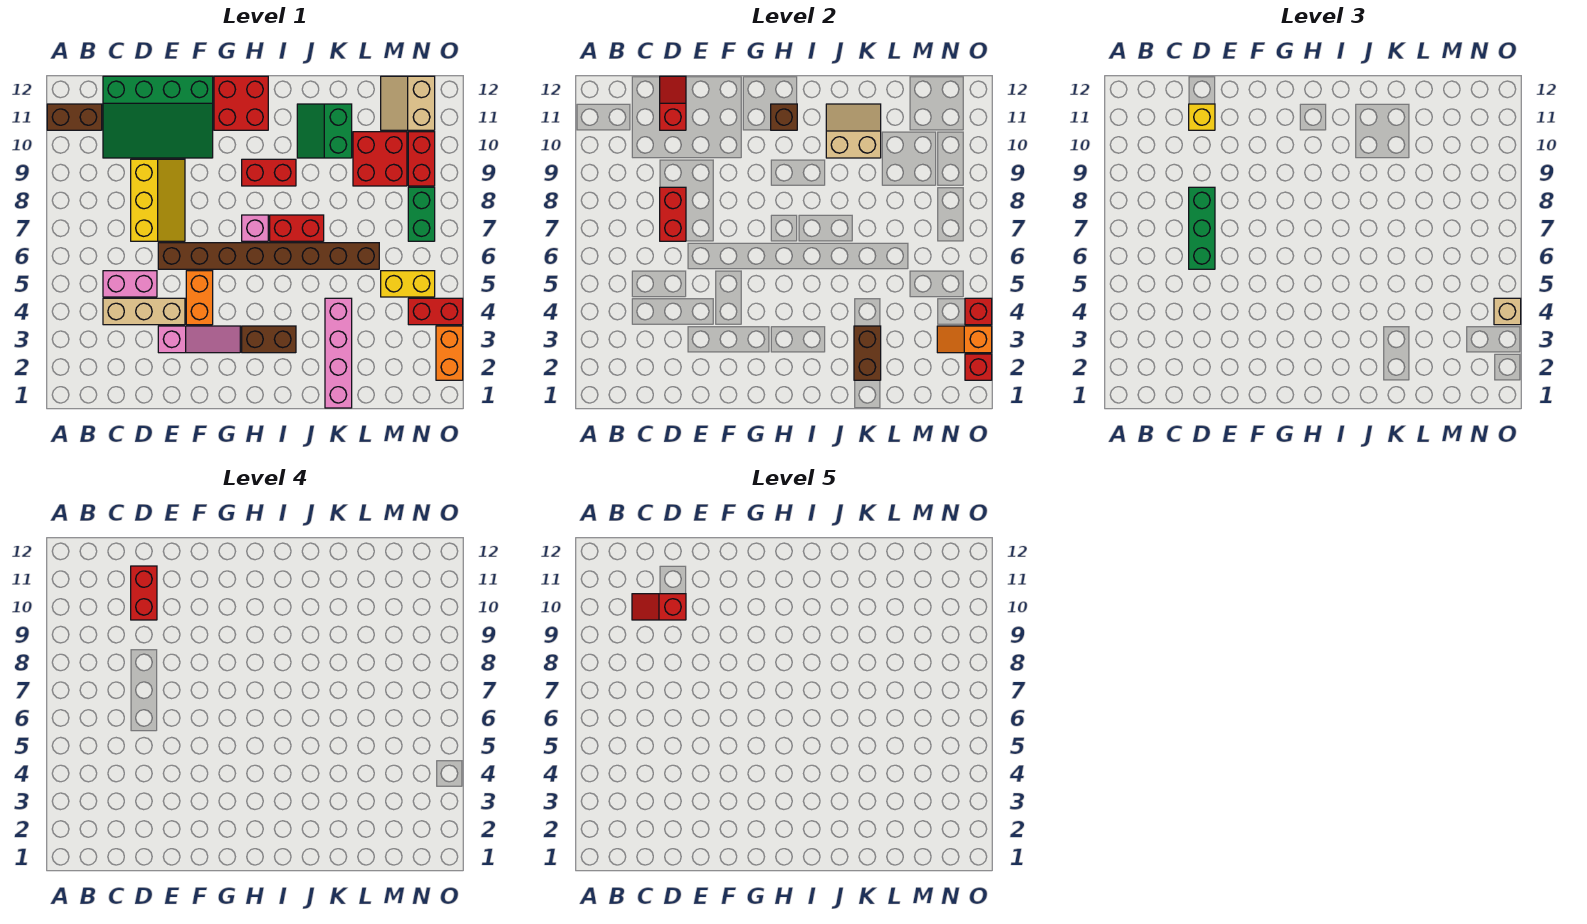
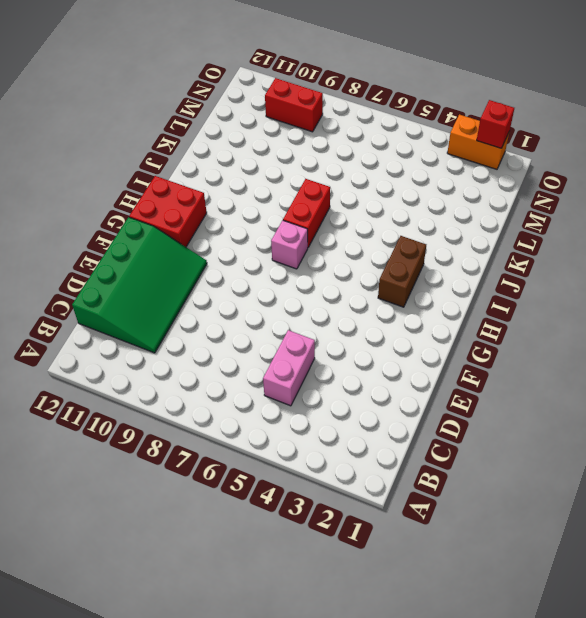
none -> brown 1x2 brick [47,104,102,130]
none -> tan 1x3 brick [103,298,185,325]
none -> yellow 2x3 slope [131,159,185,241]
none -> pink 1x3 slope [158,326,240,353]

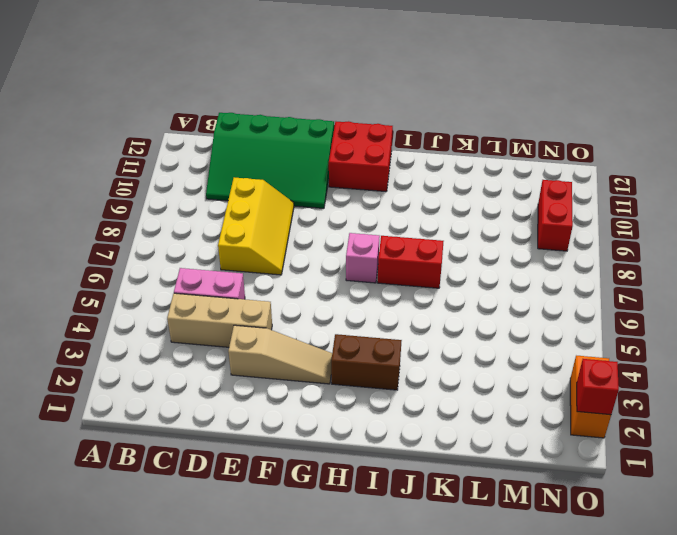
tan 1x3 slope [228,325,332,384] -> pink 1x3 slope [158,326,240,353]
none -> brown 1x2 brick [47,104,102,130]
none -> brown 1x8 brick [158,243,379,269]
none -> orange 1x2 brick [186,271,213,325]
none -> red 1x2 brick [242,159,296,186]

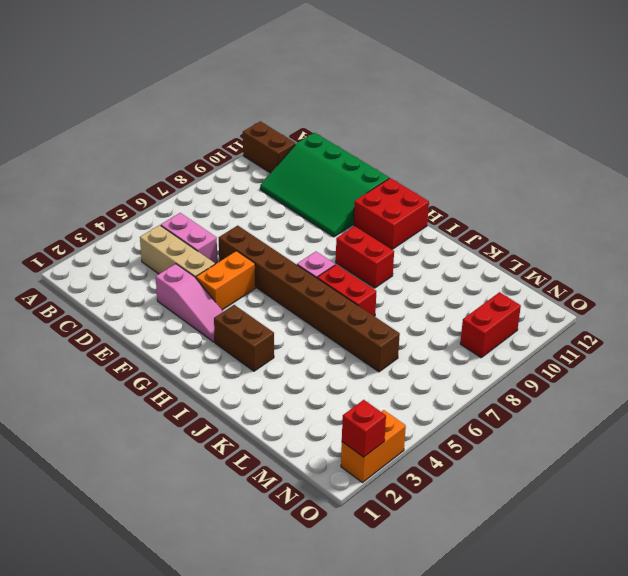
none -> yellow 2x3 slope [131,159,185,241]
none -> green 2x2 slope [297,104,352,158]
none -> pink 1x4 brick [325,298,352,408]
none -> red 2x2 brick [353,132,407,186]

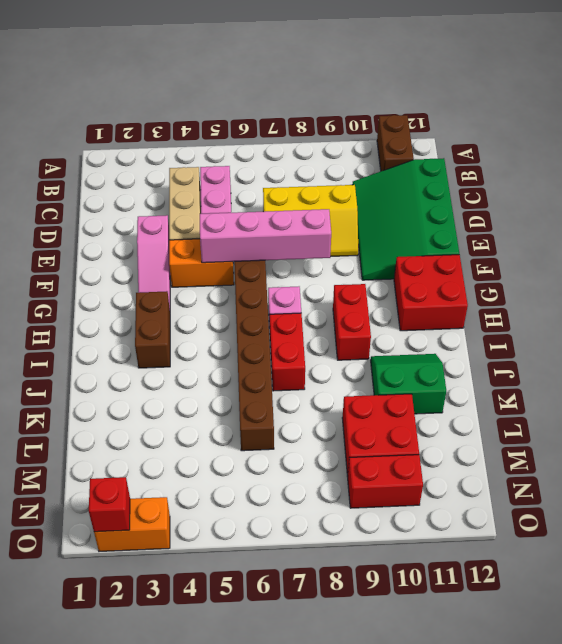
pink 1x4 brick [200,209,331,263] -> pink 1x4 brick moved to [325,298,352,408]
none -> yellow 1x2 brick [381,271,435,297]
none -> tan 2x2 slope [381,76,435,130]
none -> red 1x2 brick [408,298,463,325]
none -> green 1x2 brick [408,187,435,241]

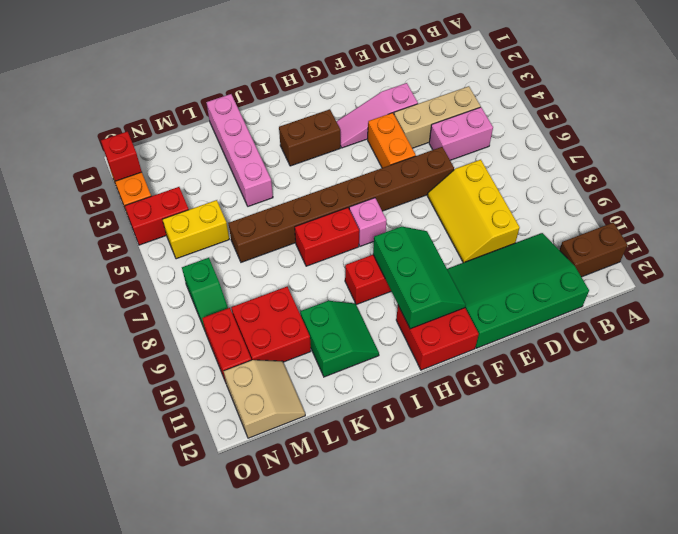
green 2x3 slope [373,226,466,329] -> brown 1x1 brick [771,104,797,130]
green 1x2 slope [182,258,228,330] -> green 1x2 brick [408,187,435,241]
none -> red 1x2 brick [660,187,686,241]
none -> red 1x2 slope [660,76,686,130]
none -> tan 2x2 slope [826,104,881,158]
none -> brown 1x2 brick [854,326,881,380]

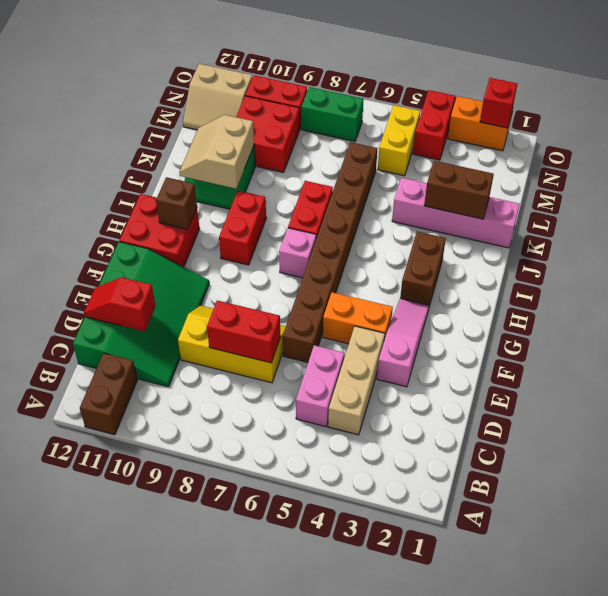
none -> orange 1x2 slope [937,326,992,353]
none -> red 1x1 brick [965,298,992,325]
none -> green 1x3 brick [1189,187,1215,269]
none -> yellow 1x1 brick [1189,104,1215,130]

